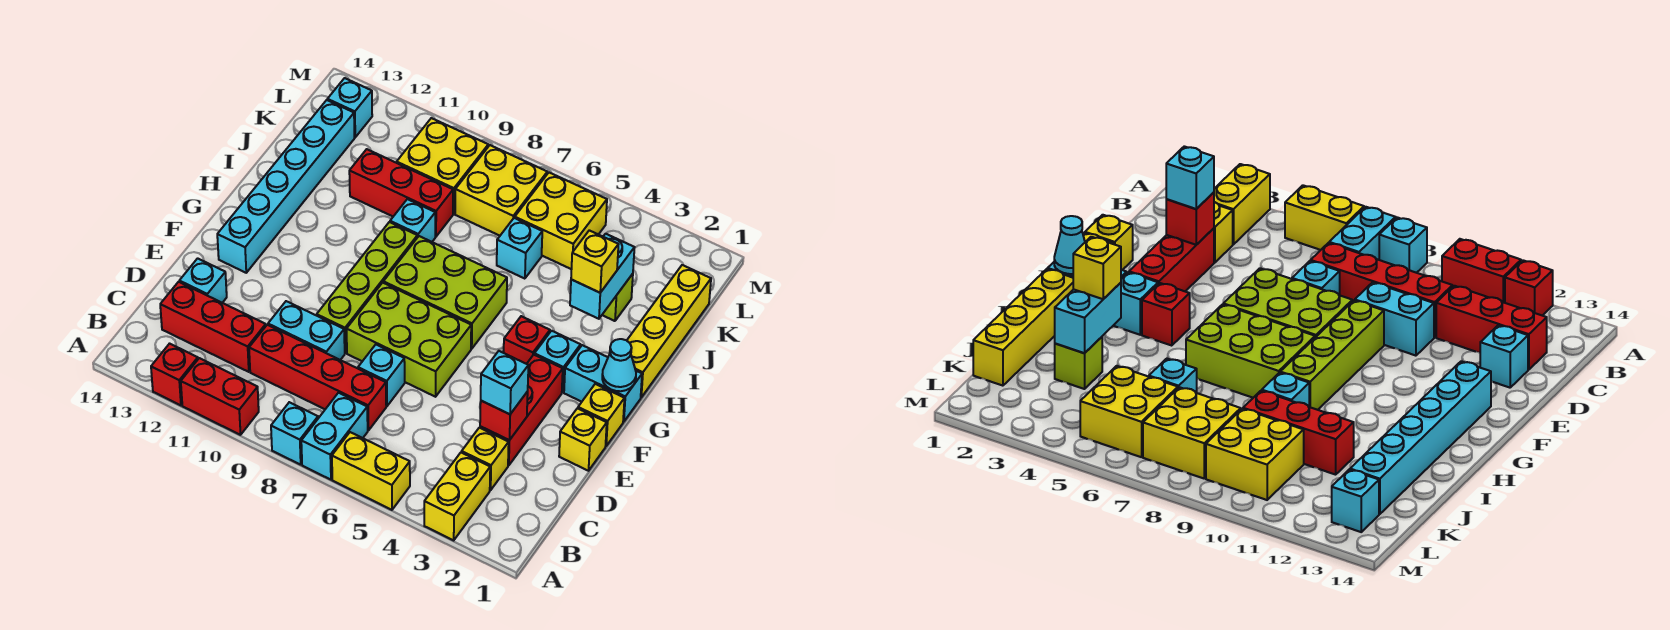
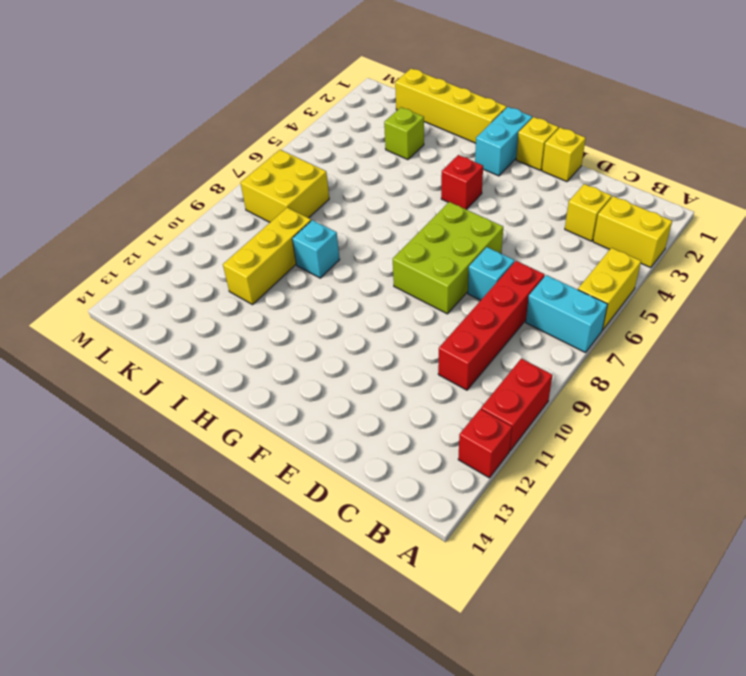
yellow 1x3 brick [223,208,311,305] -> red 1x3 brick [349,149,453,237]
none -> cyan 1x1 brick [271,402,318,465]
none -> red 1x3 brick [160,282,266,372]
none -> red 1x3 brick [480,355,563,466]
none -> cyan 1x2 brick [268,301,345,360]

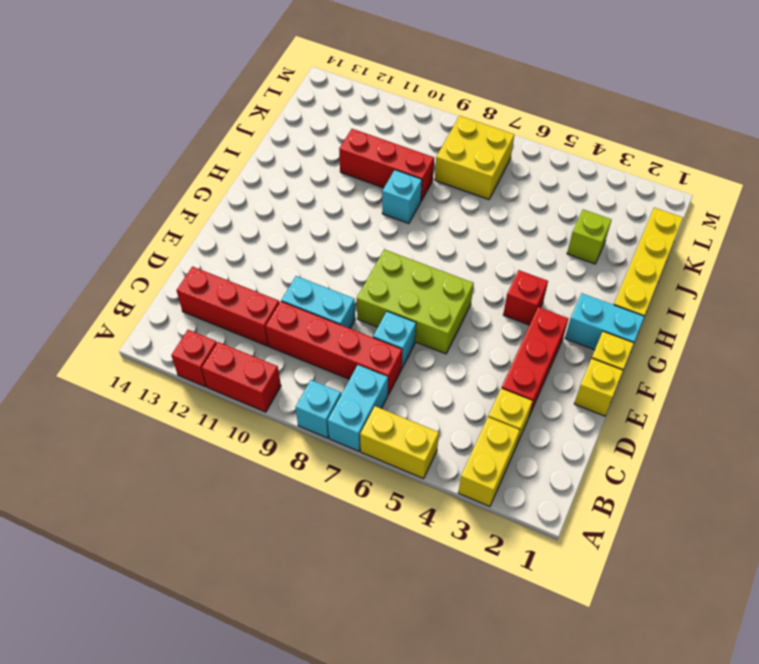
none -> cyan 1x1 brick [179,258,227,303]
none -> lime 1x4 brick [317,222,417,353]
none -> cyan 1x6 brick [217,100,355,273]
none -> cyan 1x1 brick [534,331,580,392]

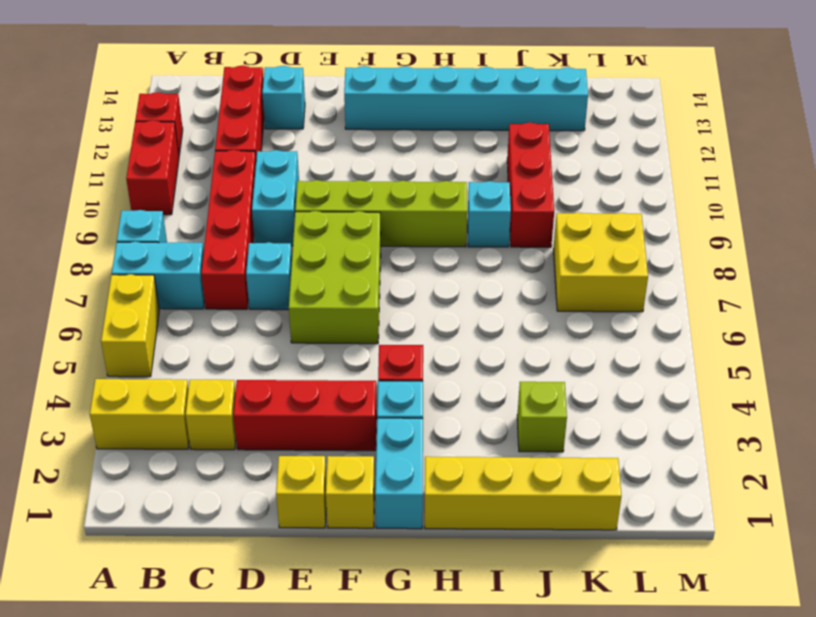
none -> lime 2x3 brick [383,236,507,349]
none -> cyan 1x1 brick [497,218,542,279]
none -> yellow 2x2 brick [515,173,607,269]
none -> yellow 2x2 brick [397,118,488,214]

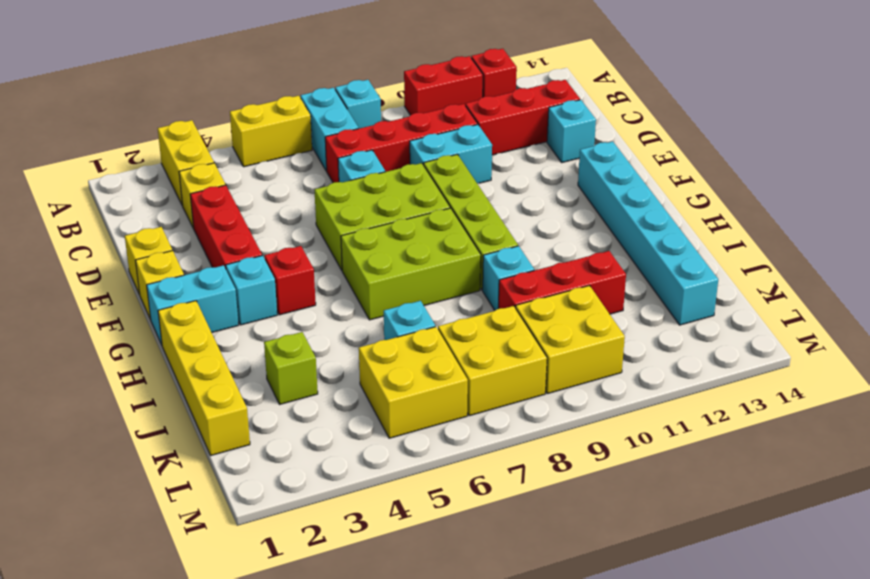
none -> cyan 1x1 brick [327,78,372,137]
none -> red 1x1 brick [480,392,528,440]
none -> cyan 1x1 cone [602,339,636,391]
none -> cyan 1x2 brick [570,234,635,319]

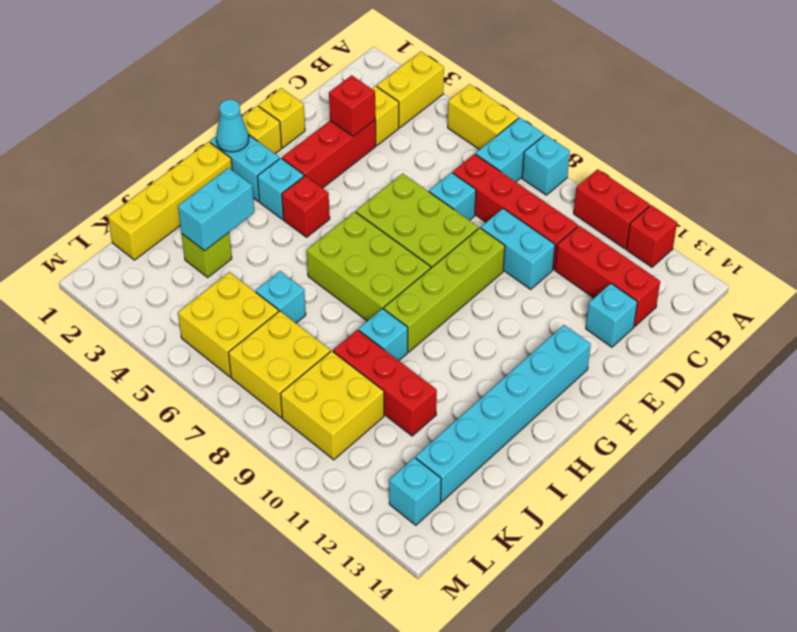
none -> cyan 1x1 brick [481,351,528,414]
none -> yellow 1x1 brick [571,230,619,293]

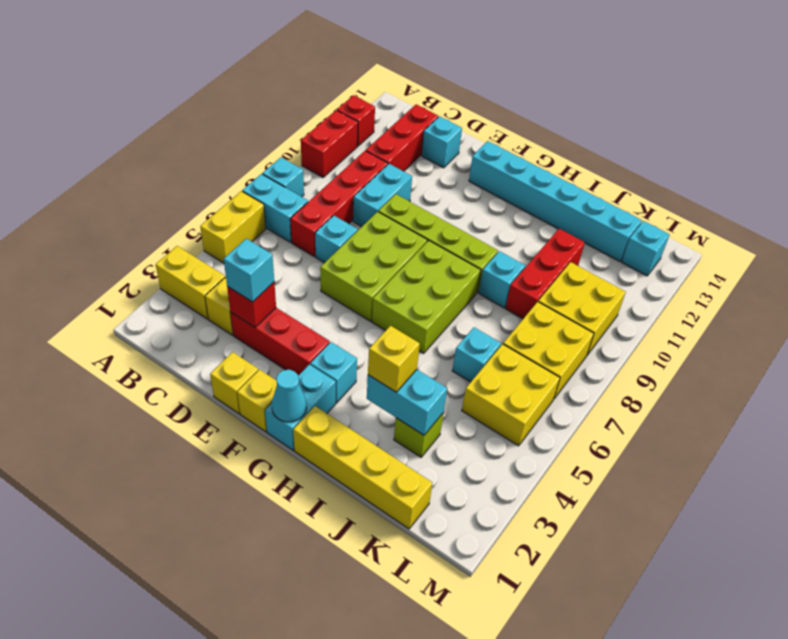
none -> red 1x1 brick [504,316,550,364]

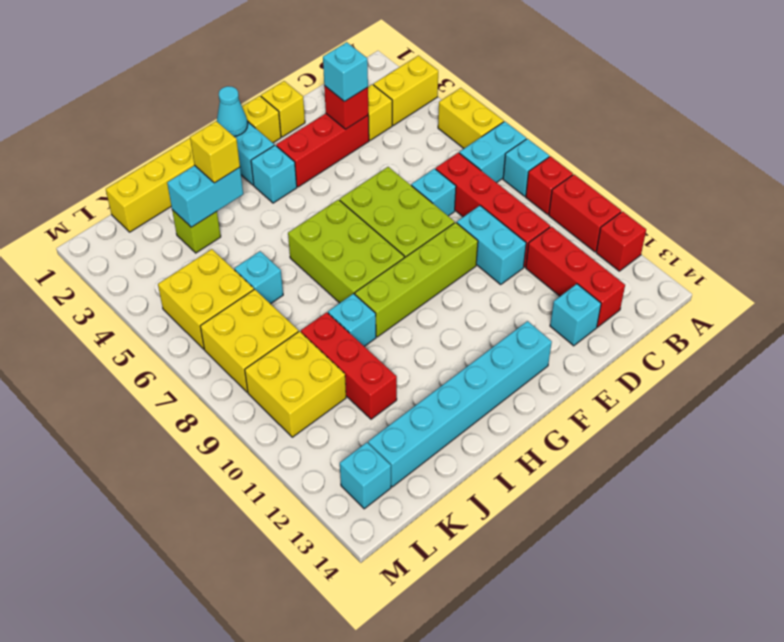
red 1x1 brick [526,156,573,214] -> red 1x1 brick moved to [504,316,550,364]

